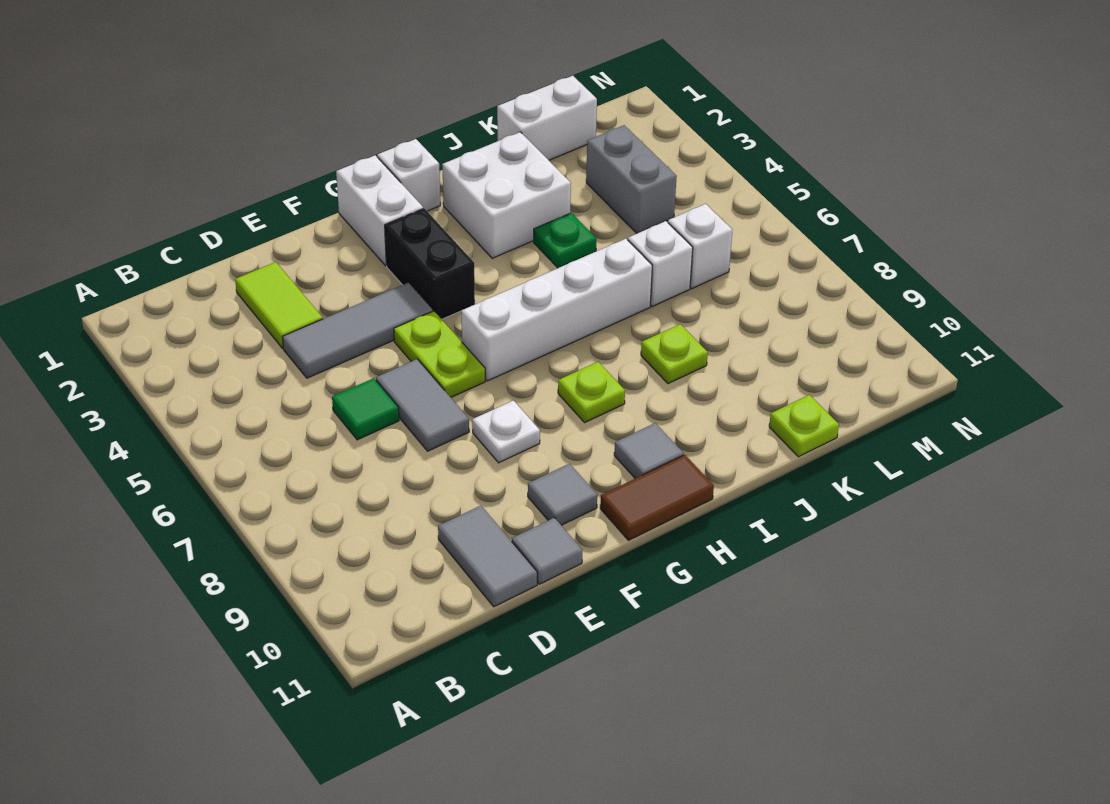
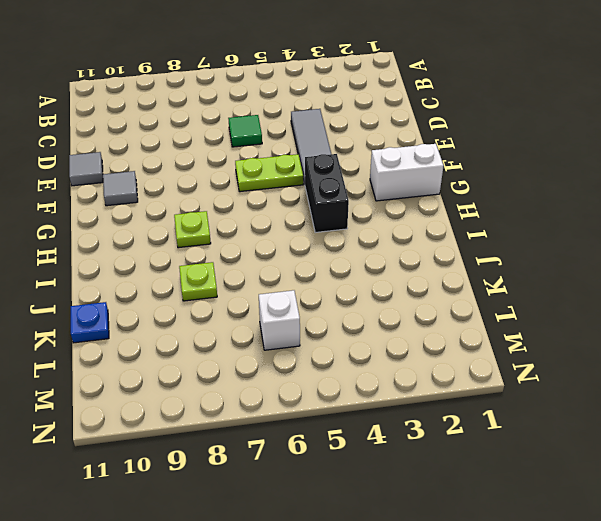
black 1x2 brick [305,154,349,233] -> black 1x2 brick turned to [385,208,475,319]
blue 1x1 plate [71,302,109,343] -> lime 1x1 plate [769,395,839,457]
none -> lime 1x2 tile [235,262,323,348]
none -> grey 1x2 tile [438,506,537,607]
none -> grey 1x2 tile [376,359,469,451]

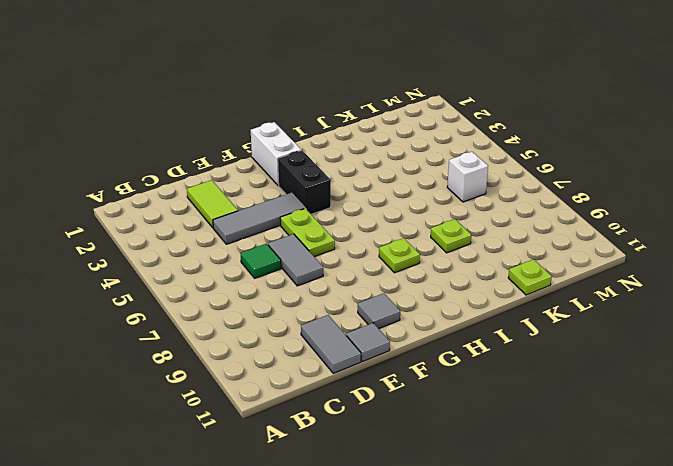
none -> white 1x1 plate [472,401,540,463]
none -> white 1x4 brick [461,239,652,381]
none -> brown 1x2 tile [600,455,714,540]

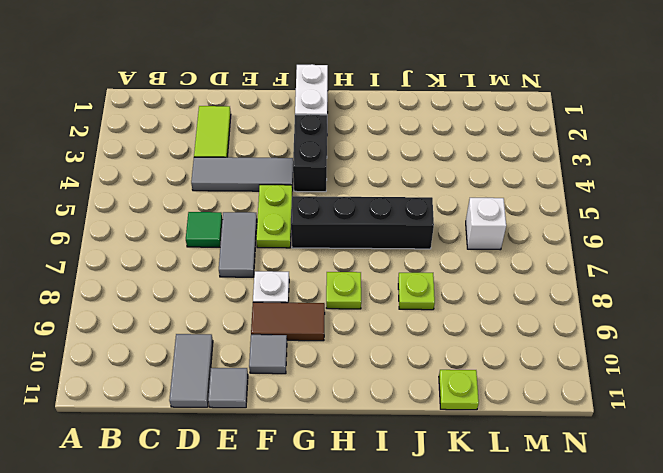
brown 1x2 tile [251,302,325,341] -> brown 1x2 tile moved to [600,455,714,540]
black 1x4 brick [291,196,434,249] -> white 1x4 brick [461,239,652,381]
none -> white 1x1 brick [377,139,440,211]
none -> grey 1x1 tile [614,423,684,478]
none -> white 2x2 brick [442,132,571,258]

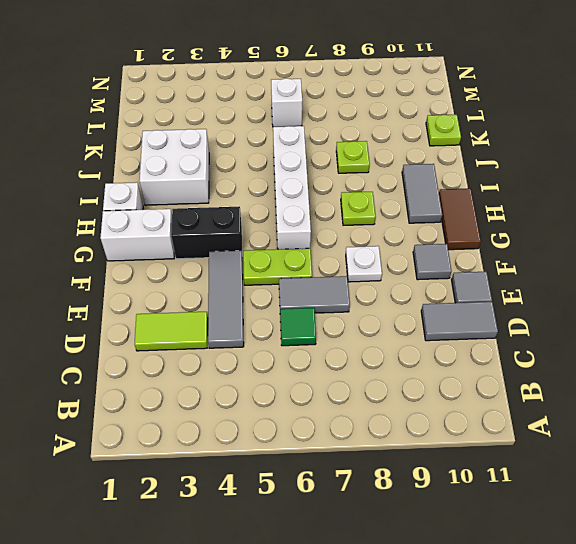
grey 1x2 tile [402,164,442,223] -> grey 1x1 tile [614,423,684,478]
none -> green 1x1 plate [534,213,597,268]
none -> white 1x2 brick [497,76,597,160]
none -> white 1x1 brick [628,221,693,307]

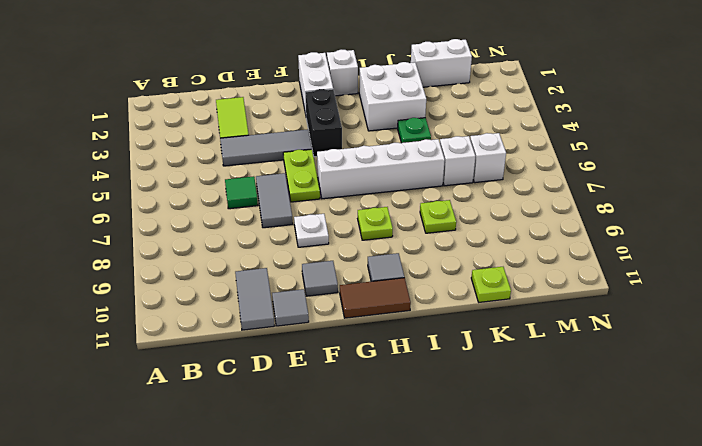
none -> grey 1x2 brick [586,125,677,233]

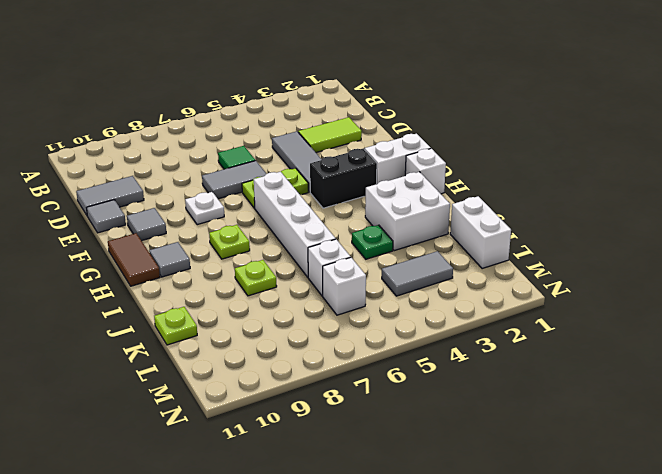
grey 1x2 tile [382,251,453,296] -> grey 1x2 brick [586,125,677,233]

